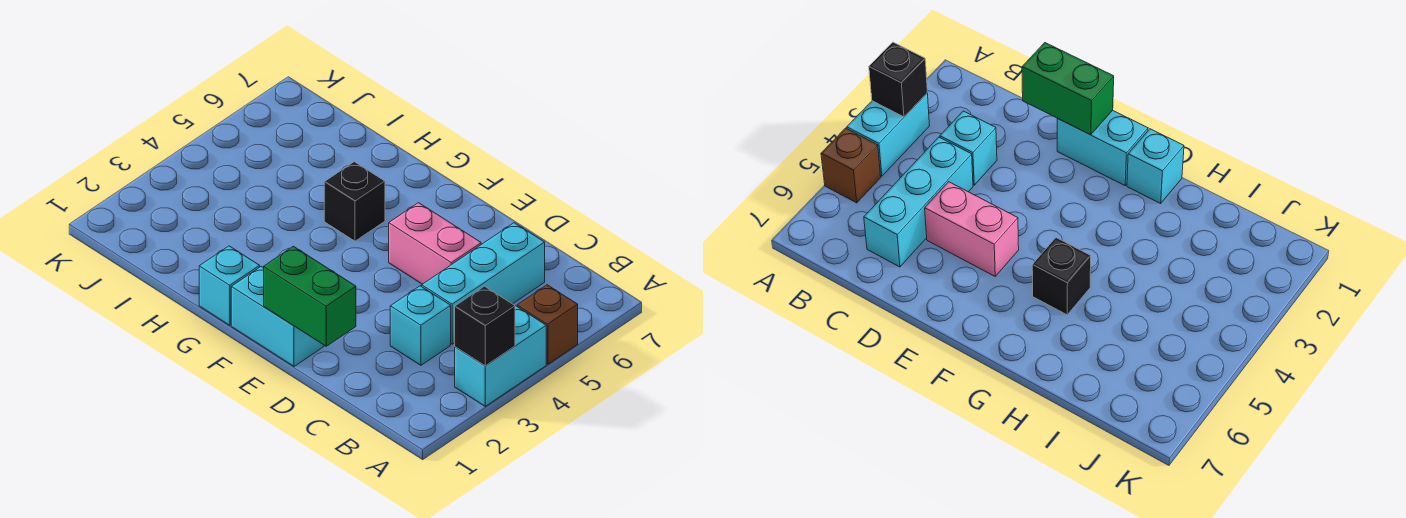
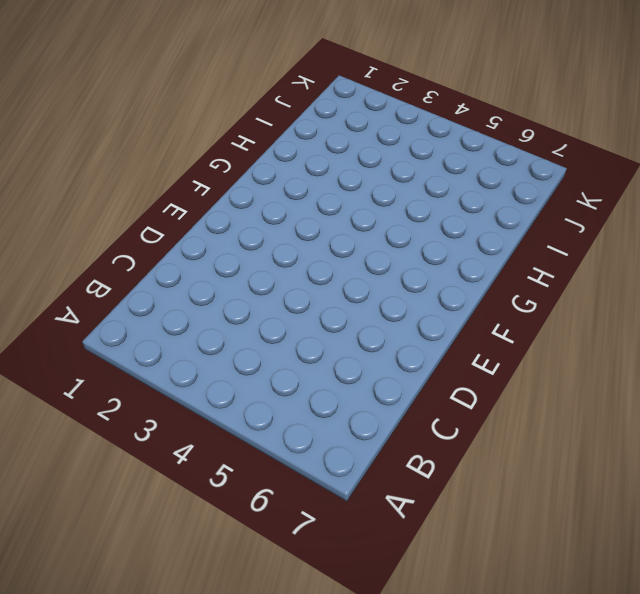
none -> cyan 1x2 brick [455,306,546,406]
none -> brown 1x1 brick [517,285,578,364]

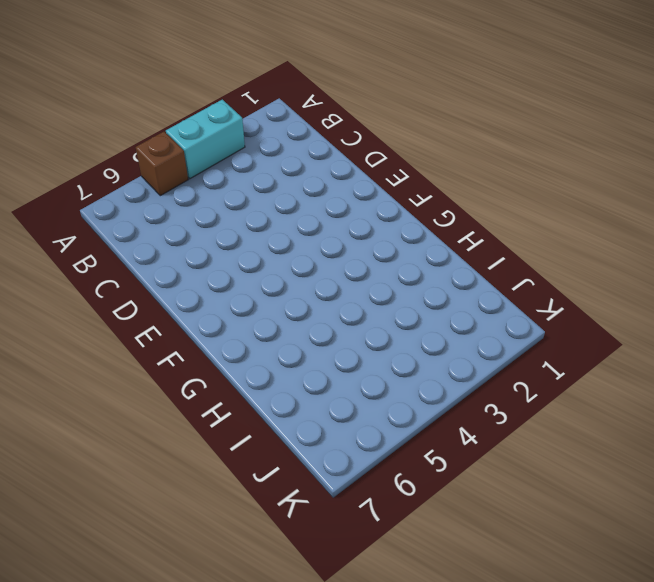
none -> cyan 1x1 brick [390,286,451,365]
none -> cyan 1x3 brick [422,223,545,344]

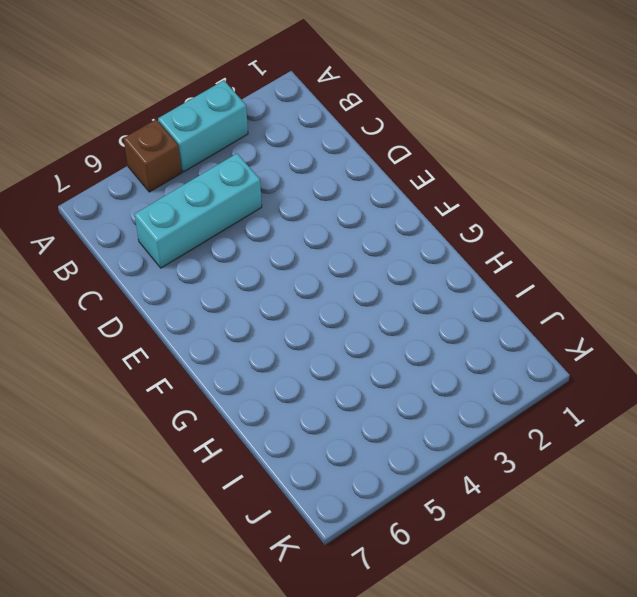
none -> cyan 1x1 brick [390,286,451,365]
none -> pink 1x2 brick [389,203,481,284]

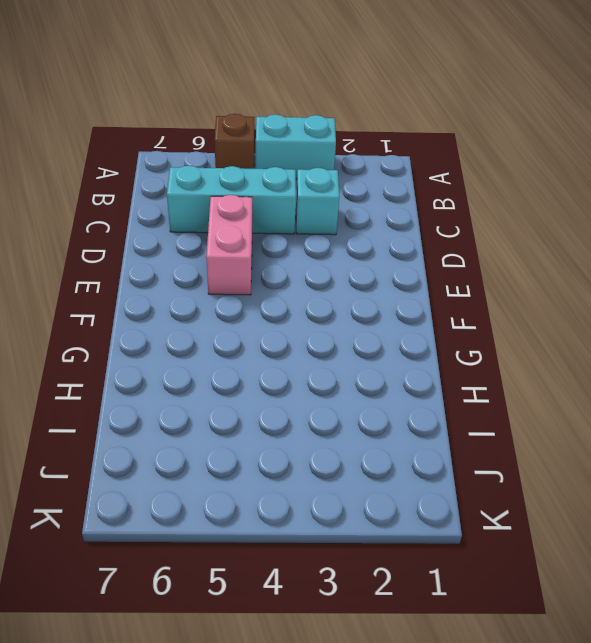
none -> cyan 1x2 brick [231,267,324,366]
none -> cyan 1x1 brick [199,246,260,325]

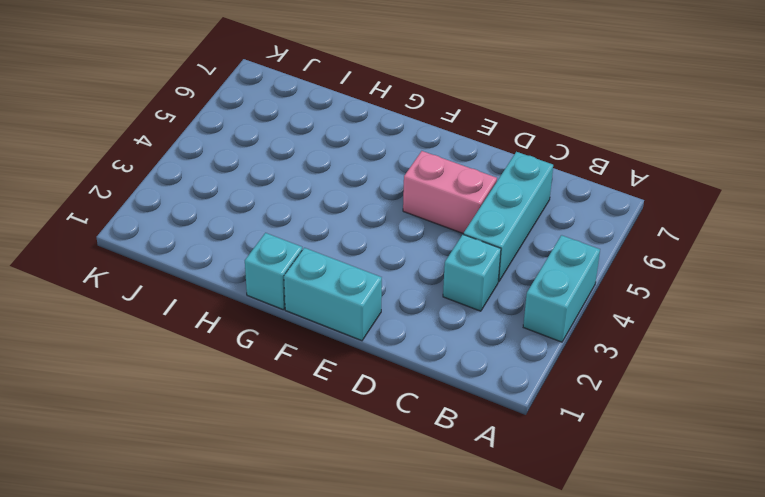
none -> brown 1x1 brick [517,285,578,364]
none -> black 1x1 brick [324,162,385,241]

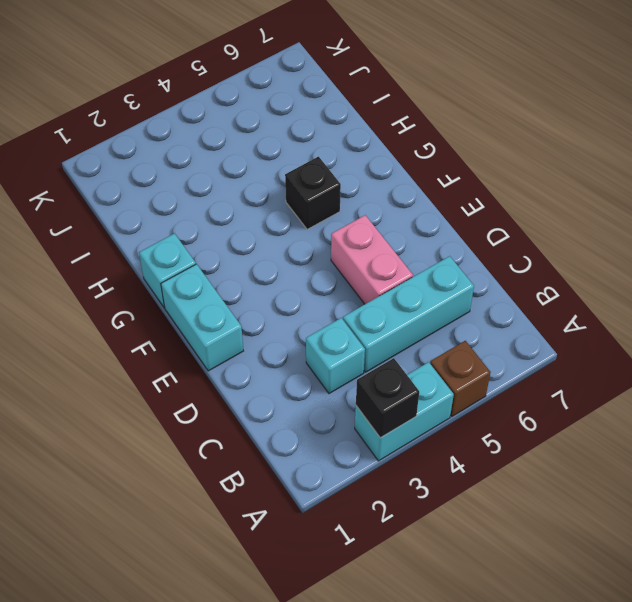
none -> green 1x2 brick [264,246,356,346]

